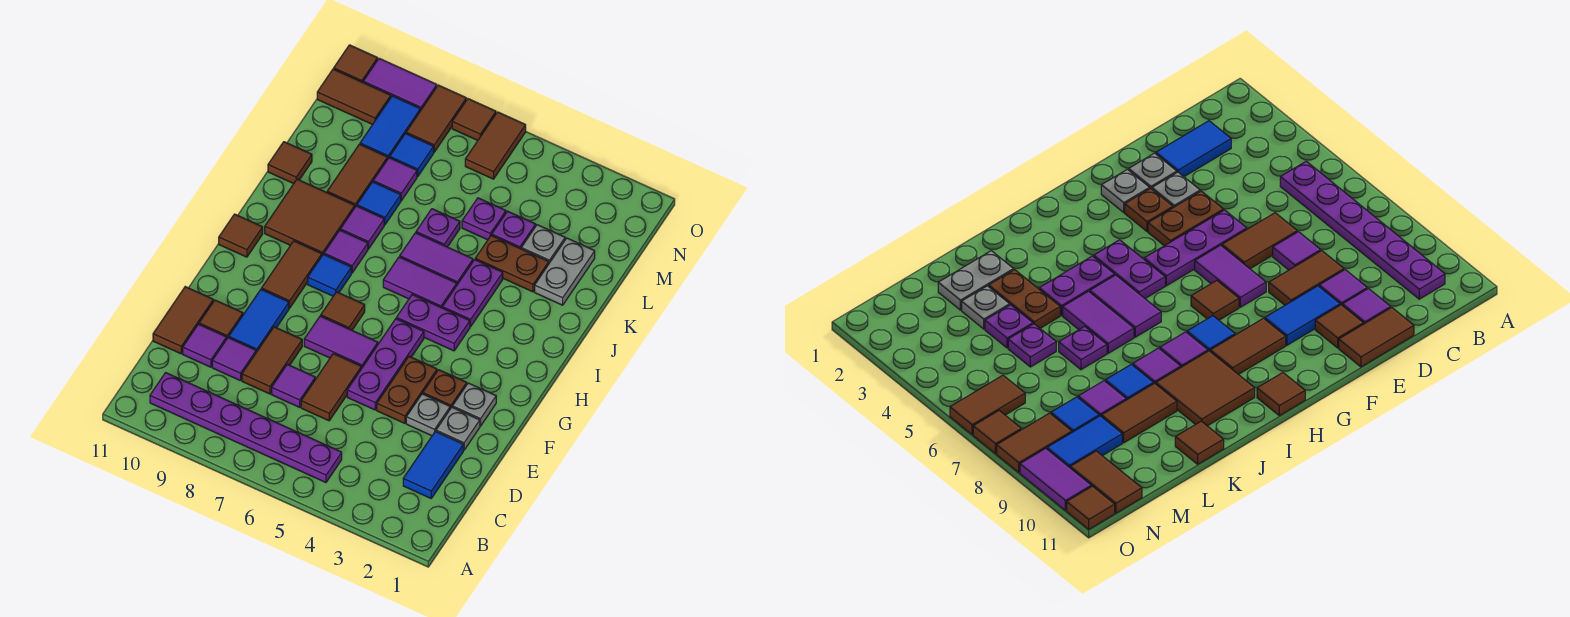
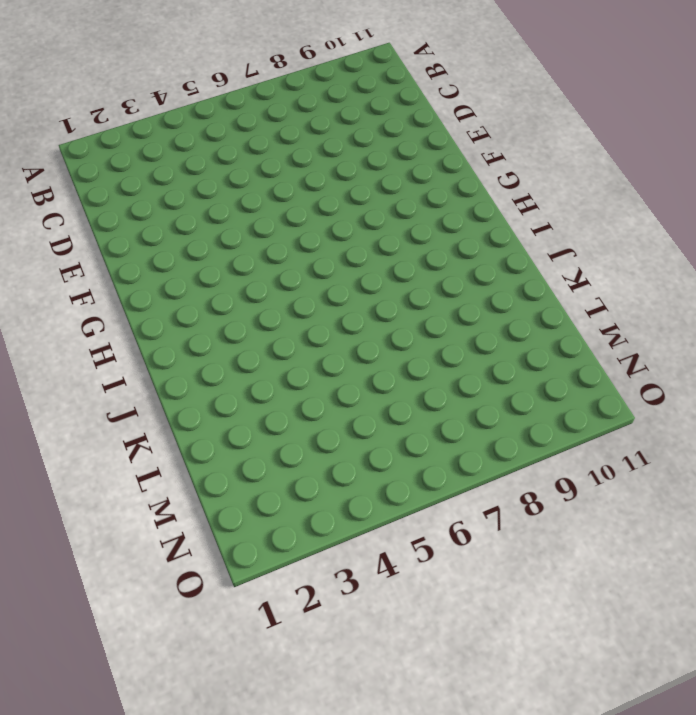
none -> purple 1x6 plate [150,373,342,482]
none -> blue 1x2 tile [403,431,463,498]
none -> brown 1x2 tile [301,354,361,421]
none -> purple 1x1 tile [272,364,315,407]

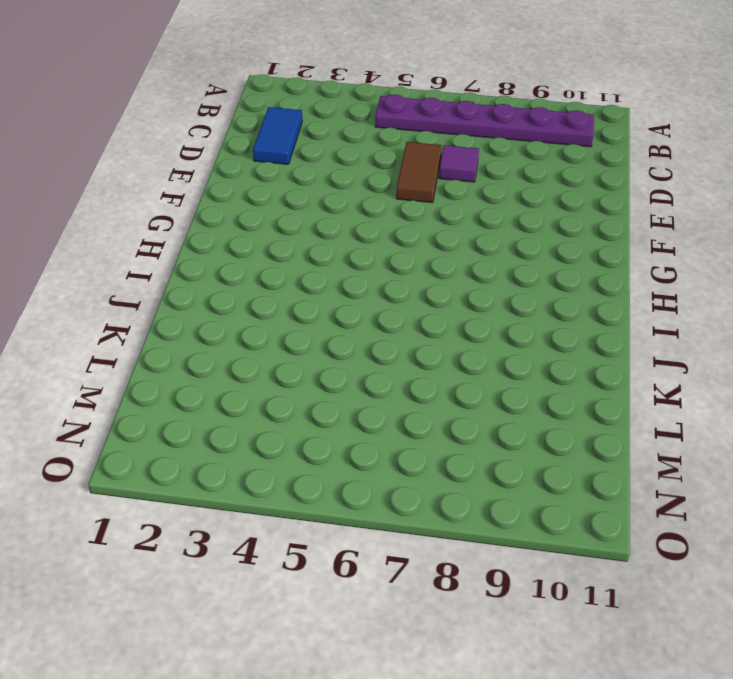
none -> brown 1x2 tile [242,327,302,394]
none -> purple 1x1 tile [212,338,256,381]
none -> purple 1x1 tile [183,324,227,367]
none -> brown 1x2 tile [153,287,213,354]

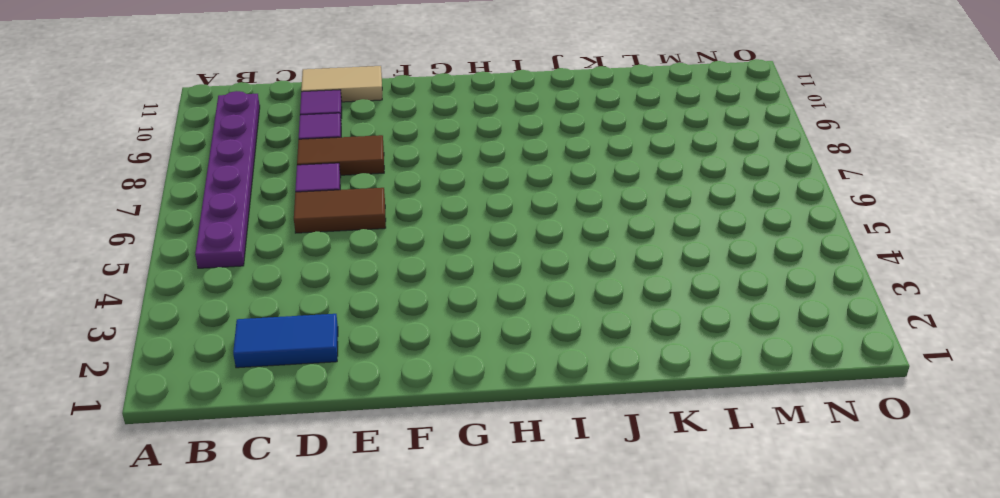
tan 1x2 tile [301,66,382,102] -> brown 1x2 tile [153,287,213,354]
none -> grey 1x1 plate [436,407,480,450]
none -> grey 1x1 plate [406,394,450,436]
none -> brown 1x2 plate [377,356,437,423]
none -> purple 1x3 plate [347,319,424,410]

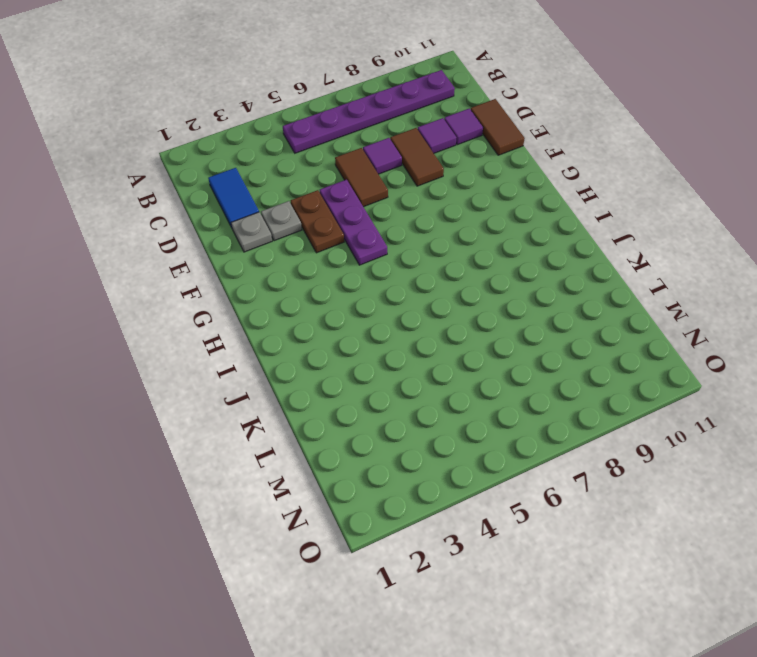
none -> blue 1x2 tile [229,289,289,352]
none -> brown 1x1 tile [199,300,243,338]
none -> grey 1x1 plate [452,383,496,426]
none -> brown 1x1 plate [423,370,467,409]

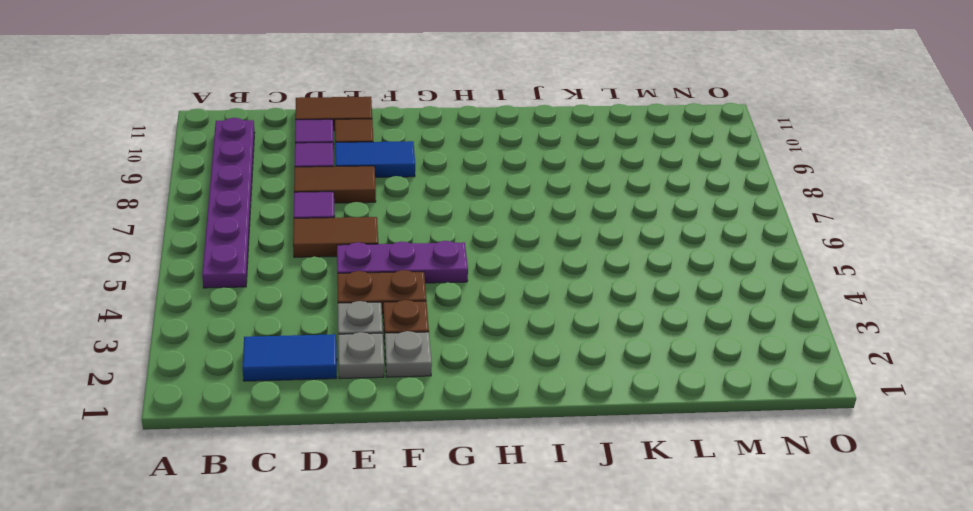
none -> purple 1x2 tile [304,316,378,369]
none -> brown 1x1 tile [321,292,365,330]
none -> brown 1x2 tile [262,241,322,308]
none -> purple 1x2 plate [396,295,470,351]

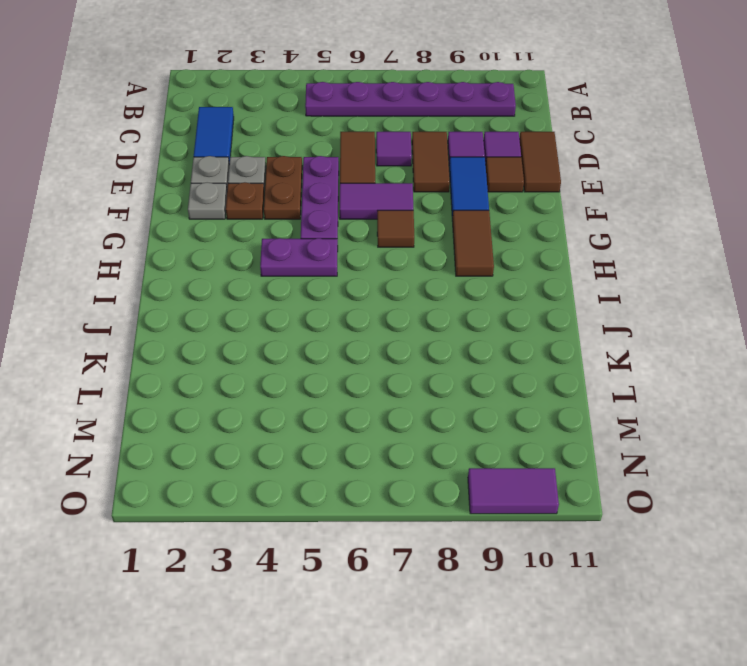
none -> blue 1x1 tile [308,254,351,296]
none -> brown 1x1 tile [219,214,263,257]
none -> purple 1x2 plate [443,260,503,327]
none -> purple 1x2 tile [383,257,457,308]

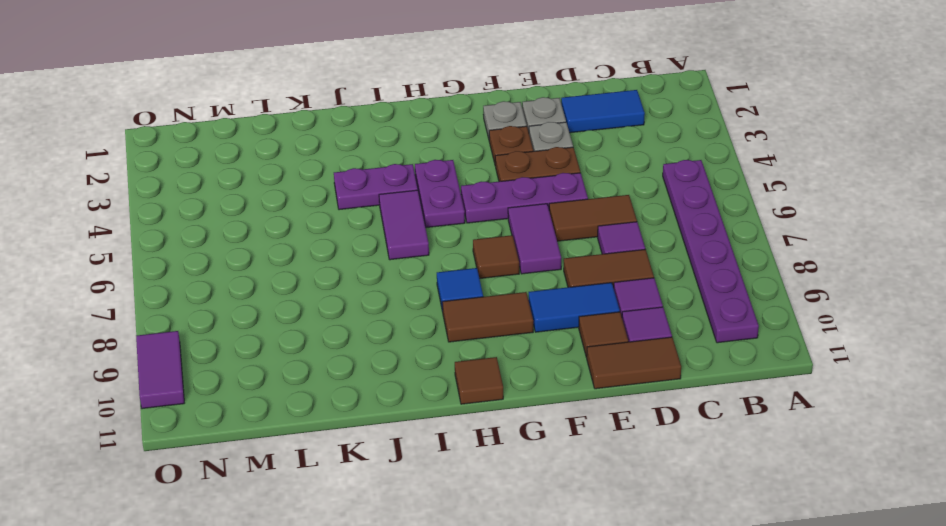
none -> purple 1x1 tile [324,230,368,273]
none -> brown 2x2 tile [265,179,355,255]
none -> purple 1x2 tile [400,233,473,284]
none -> purple 1x1 tile [340,206,384,249]

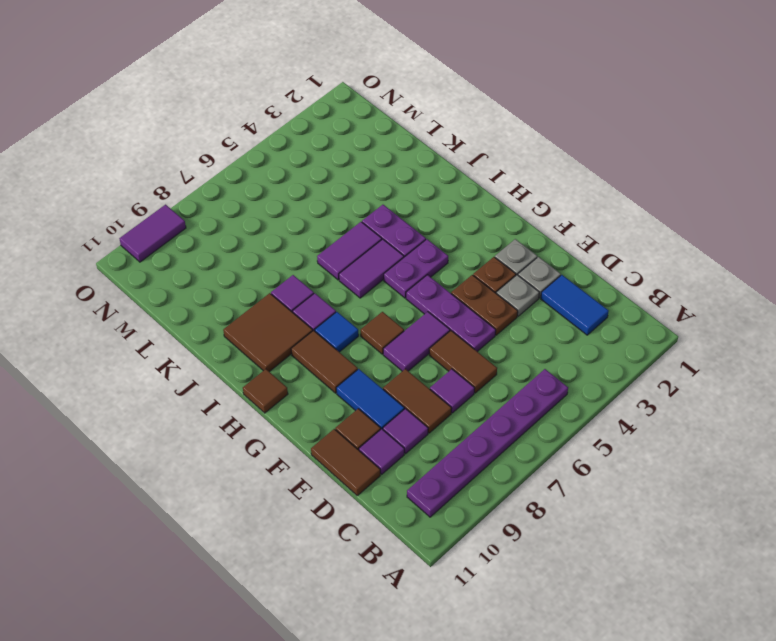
none -> grey 1x2 plate [535,238,595,305]
none -> brown 1x2 plate [475,235,549,292]
none -> purple 1x1 plate [416,209,460,247]
none -> blue 1x1 tile [357,182,401,225]

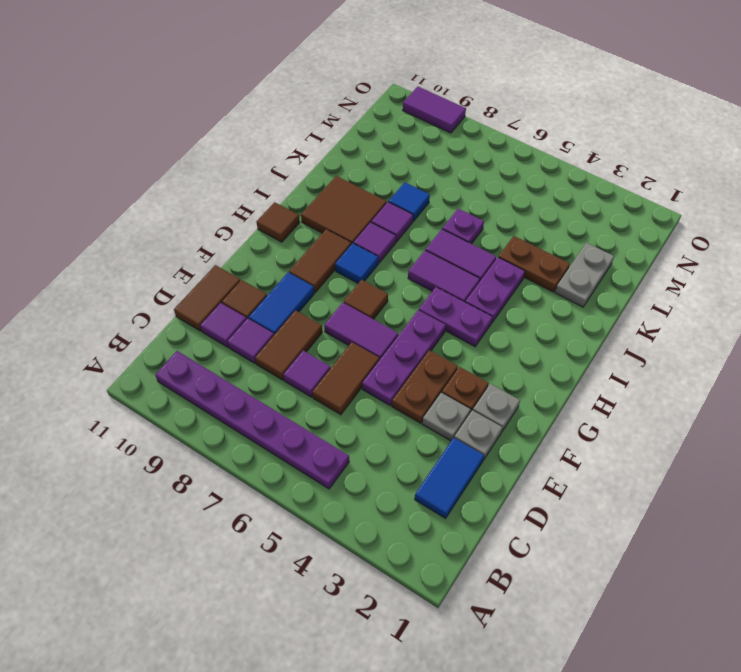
none -> brown 1x2 tile [327,144,388,207]
none -> brown 1x1 tile [268,142,312,184]
none -> grey 1x1 plate [521,225,565,263]
none -> purple 1x1 plate [492,211,536,249]

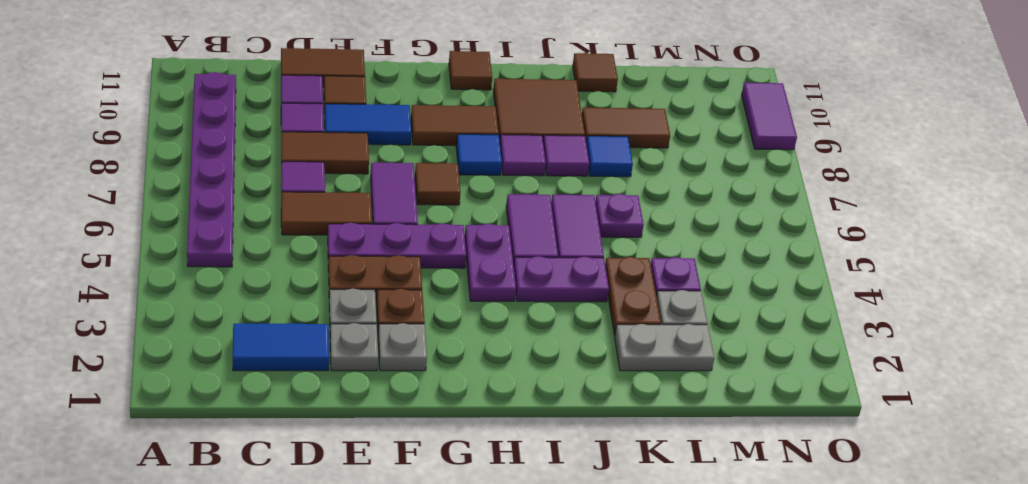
none -> purple 1x1 plate [462,198,506,240]
none -> purple 1x1 tile [373,158,417,201]
none -> blue 1x1 tile [390,134,434,177]
none -> blue 1x2 tile [360,96,420,158]

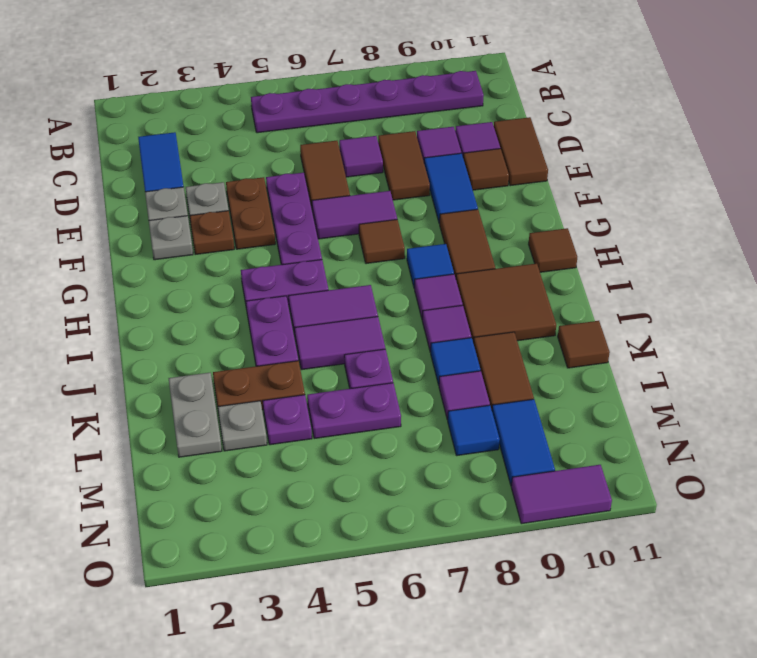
purple 1x2 plate [307,383,401,439] -> purple 1x1 plate [462,198,506,240]
none -> brown 1x2 tile [465,112,526,179]
none -> brown 1x2 tile [406,85,466,152]
none -> brown 1x2 tile [317,69,391,125]
none -> brown 1x1 tile [452,99,496,140]

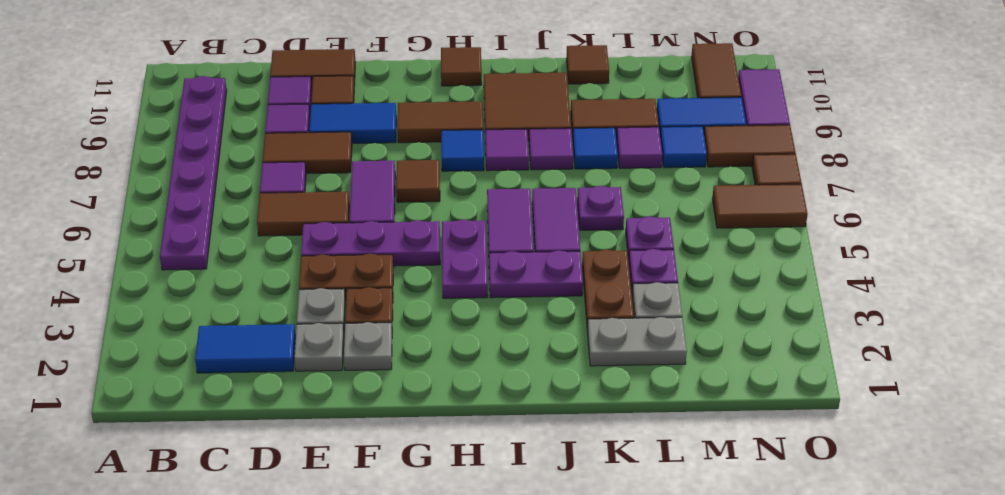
none -> brown 1x1 tile [334,45,378,82]

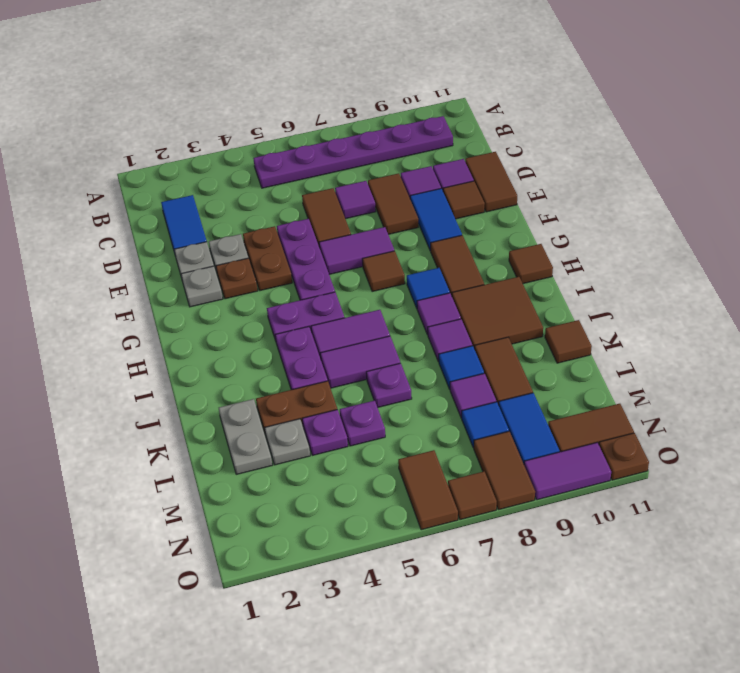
brown 1x1 plate [599,433,649,480] -> brown 1x1 tile [334,45,378,82]

